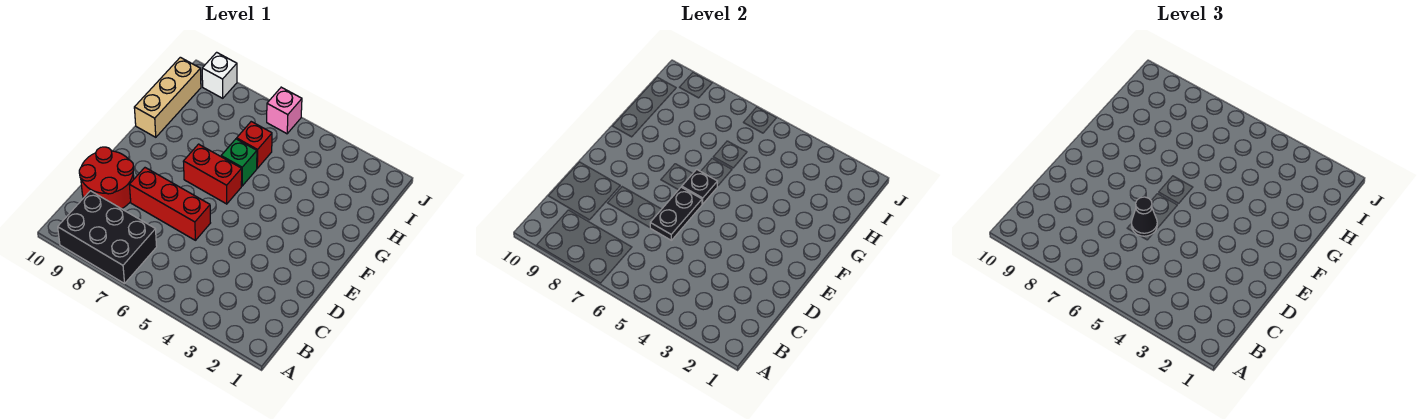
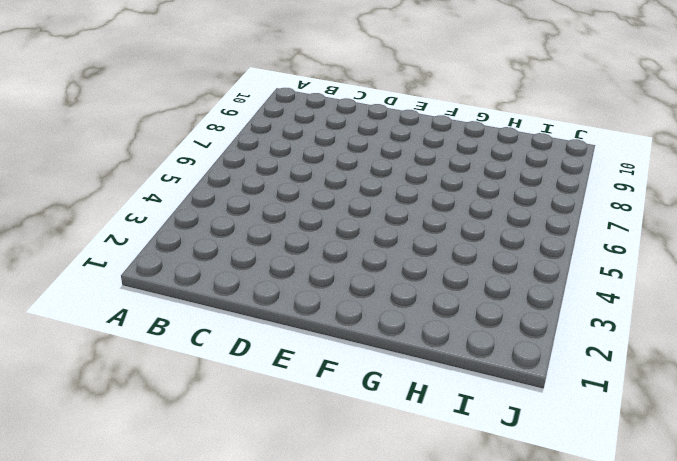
none -> black 2x3 brick [58,191,157,284]
none -> red 2x2 round brick [79,147,134,209]
none -> red 1x3 brick [130,168,210,240]

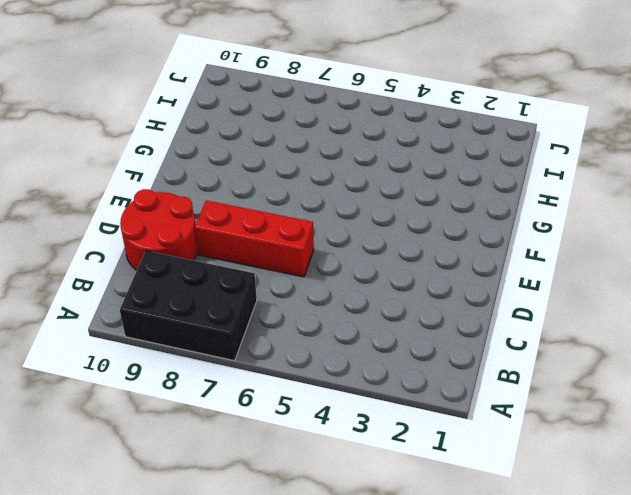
none -> red 1x2 brick [183,144,242,204]
none -> green 1x1 brick [221,139,257,186]
none -> tan 1x3 brick [134,57,201,137]

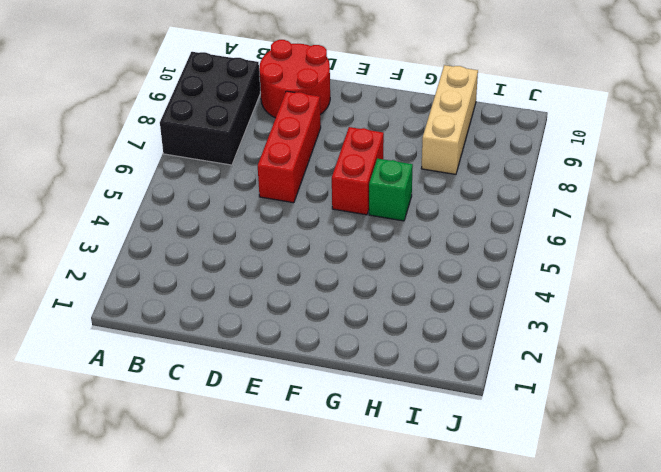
tan 1x3 brick [421,65,478,174] -> tan 1x3 brick turned to [134,57,201,137]
none -> red 1x1 brick [237,122,272,168]
none -> pink 1x1 brick [267,87,302,134]
none -> white 1x1 brick [202,52,237,98]

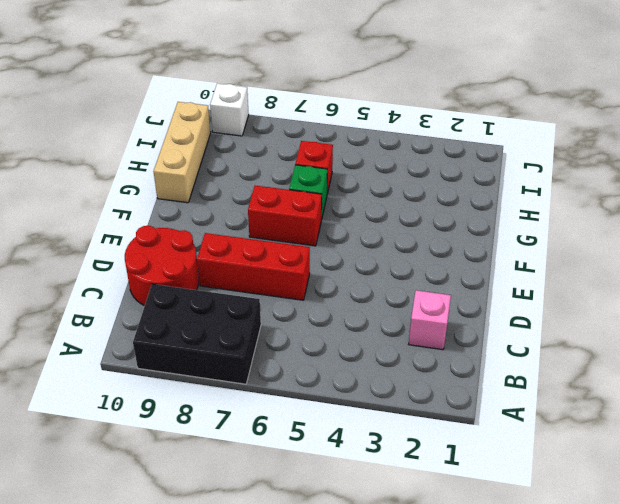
pink 1x1 brick [409,290,451,350] -> pink 1x1 brick moved to [267,87,302,134]
none -> black 1x2 plate [650,187,702,240]
none -> black 1x1 plate [682,169,717,204]
none -> black 1x1 cone [1131,197,1157,236]

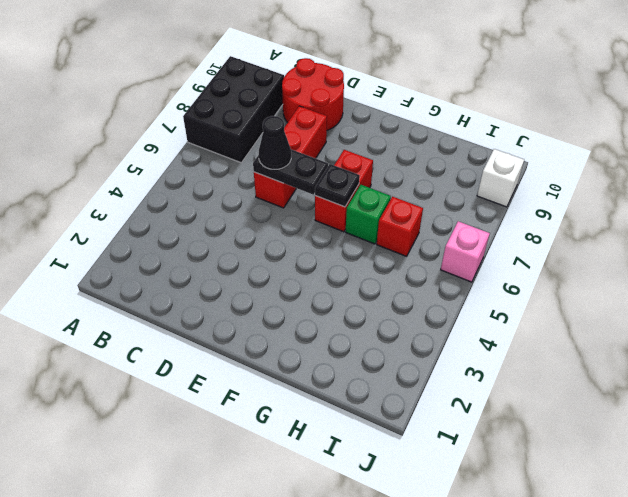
none -> tan 1x3 brick [134,57,201,137]

